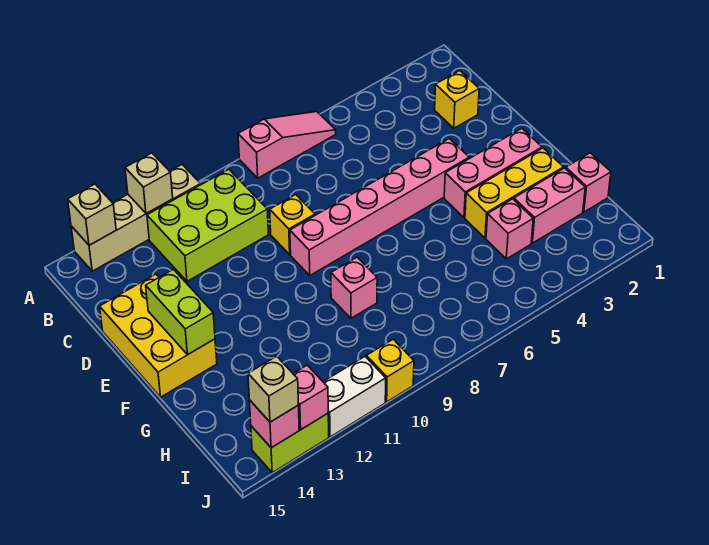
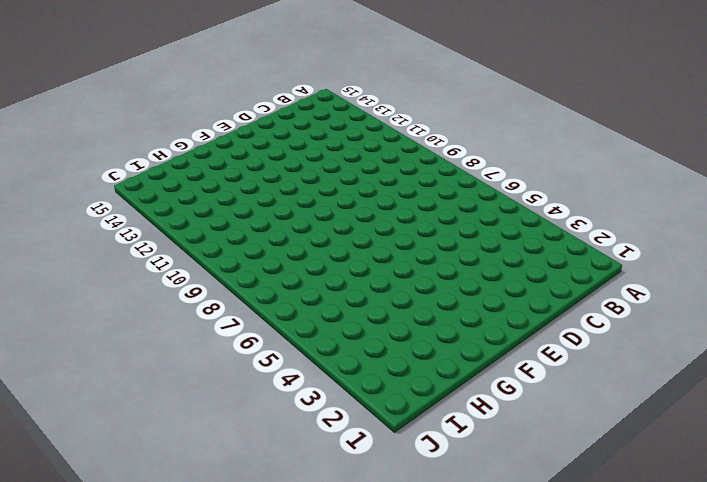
none -> pink 1x3 slope [238,112,336,178]
none -> tan 1x4 brick [71,165,201,271]
none -> lime 2x3 brick [147,169,268,281]

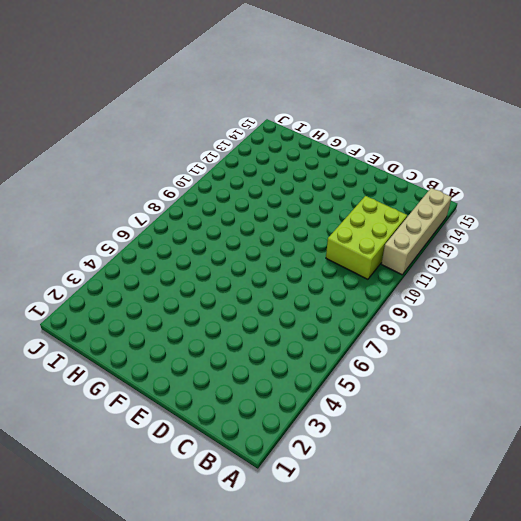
none -> pink 1x3 slope [238,112,336,178]
none -> yellow 1x1 brick [435,71,479,128]
none -> yellow 1x1 brick [270,195,315,254]

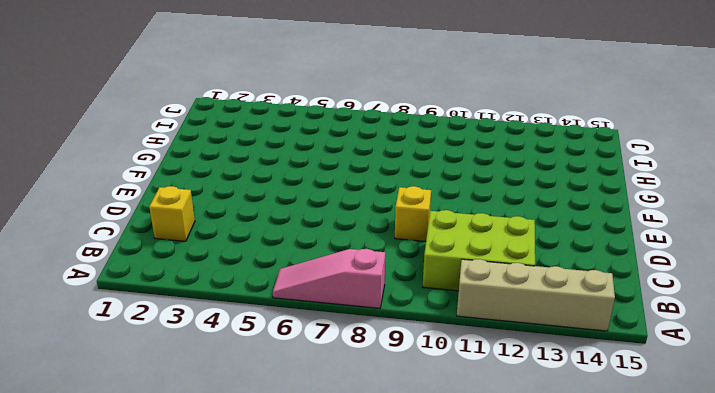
none -> yellow 2x3 brick [100,274,217,397]
none -> pink 1x6 brick [290,138,469,275]
none -> pink 1x3 brick [444,128,542,218]

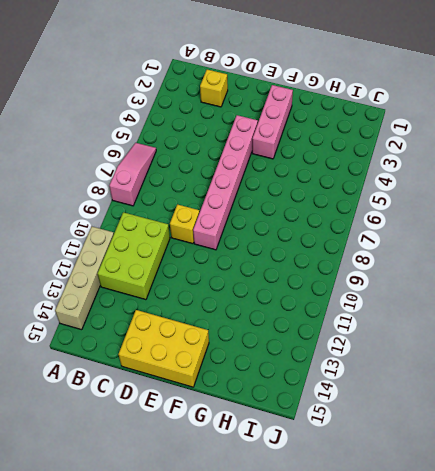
none -> yellow 1x3 brick [465,148,564,238]
none -> pink 1x1 brick [331,257,377,318]
none -> pink 1x1 brick [566,153,611,212]

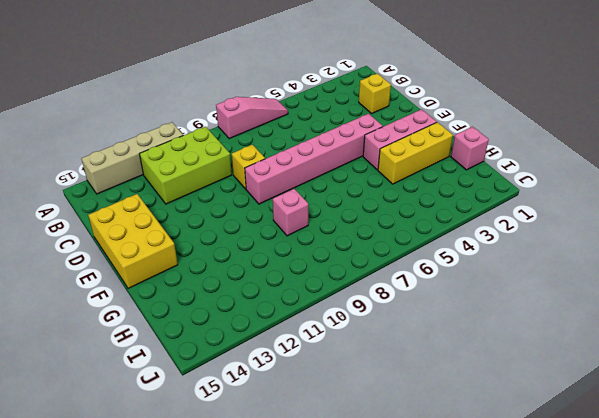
none -> pink 1x2 brick [514,168,585,243]
none -> pink 1x1 brick [486,199,533,259]
none -> yellow 1x1 brick [366,339,414,402]

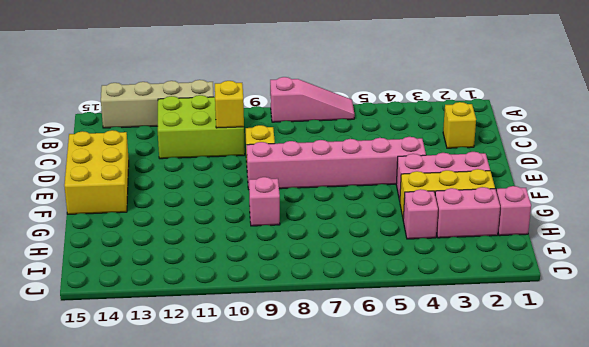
yellow 1x1 brick [215,81,244,128] -> yellow 1x1 brick moved to [366,339,414,402]
none -> white 1x2 brick [323,357,386,437]
none -> lime 1x2 brick [251,413,329,472]
none -> tan 1x1 brick [125,153,173,214]

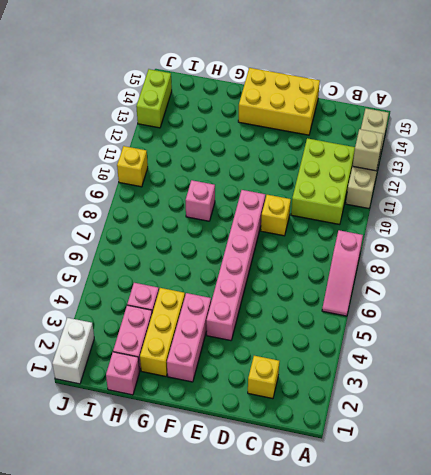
white 1x2 brick [52,318,94,384] -> white 1x2 brick moved to [323,357,386,437]
none -> tan 1x1 brick [68,184,116,245]
none -> lime 1x2 brick [146,269,215,355]
none -> pink 1x1 brick [293,365,328,429]

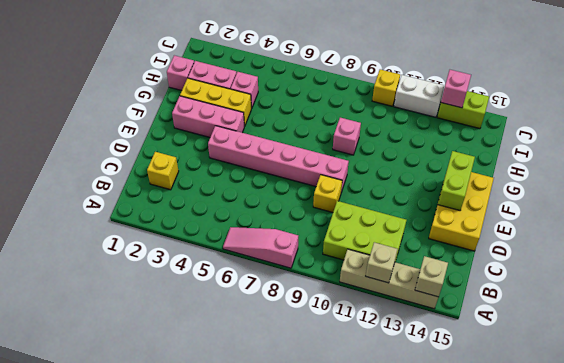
none -> pink 1x1 brick [249,400,299,448]
none -> tan 1x1 brick [248,356,298,422]

